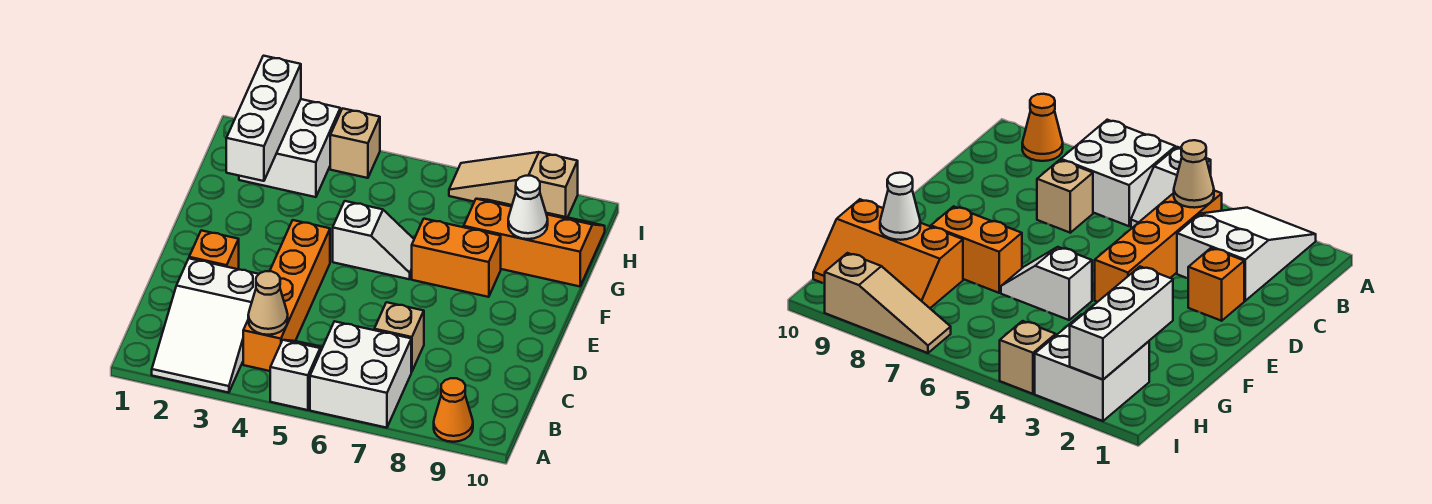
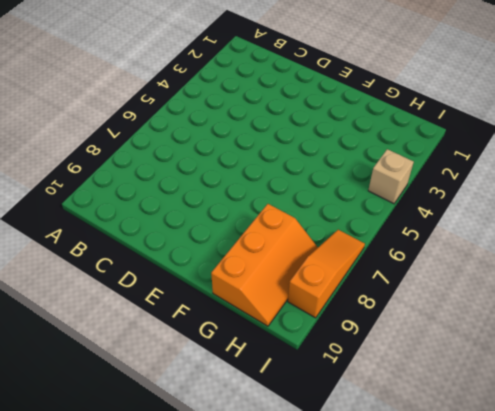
orange 1x3 slope [288,230,365,318] -> tan 1x3 slope [449,152,578,217]
none -> white 2x3 slope [152,258,259,393]
none -> white 1x2 slope [270,340,323,410]
none -> white 2x2 brick [310,321,411,428]

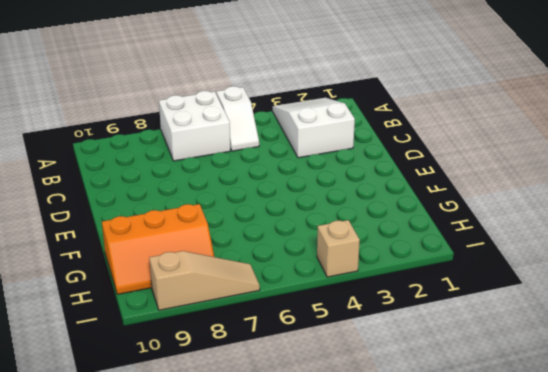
none -> orange 1x1 cone [434,378,473,442]
none -> orange 1x4 brick [243,220,330,371]
none -> tan 1x1 brick [374,302,424,372]

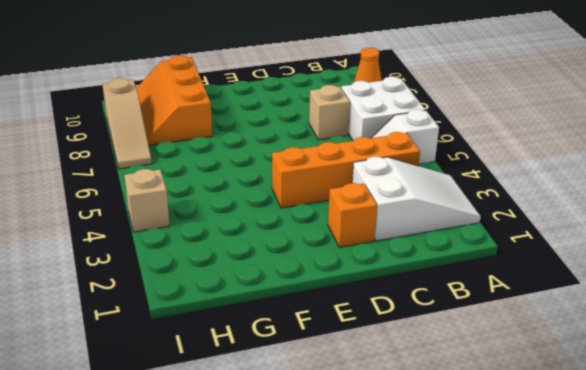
none -> white 1x2 slope [333,201,414,279]
none -> orange 1x2 brick [412,219,501,297]
none -> white 2x2 brick [239,99,340,197]

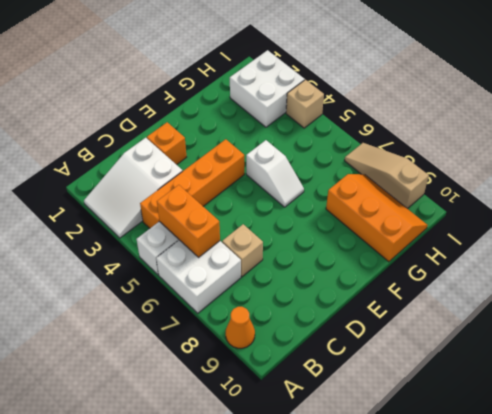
orange 1x2 brick [157,185,220,257] -> orange 1x2 brick moved to [412,219,501,297]
none -> tan 1x1 cone [248,271,288,335]
none -> white 1x3 brick [226,56,301,181]
none -> white 1x1 cone [508,176,548,239]

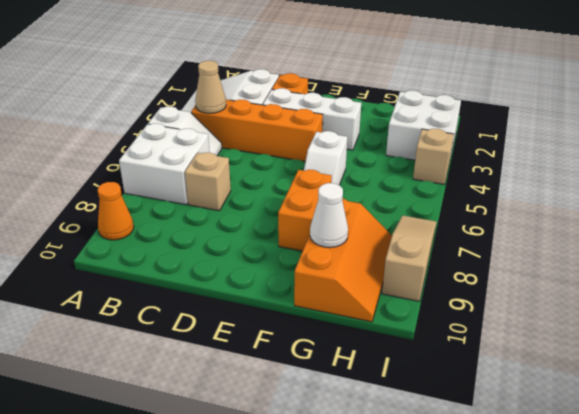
white 1x3 brick [263,88,361,150] -> white 1x3 brick moved to [226,56,301,181]

